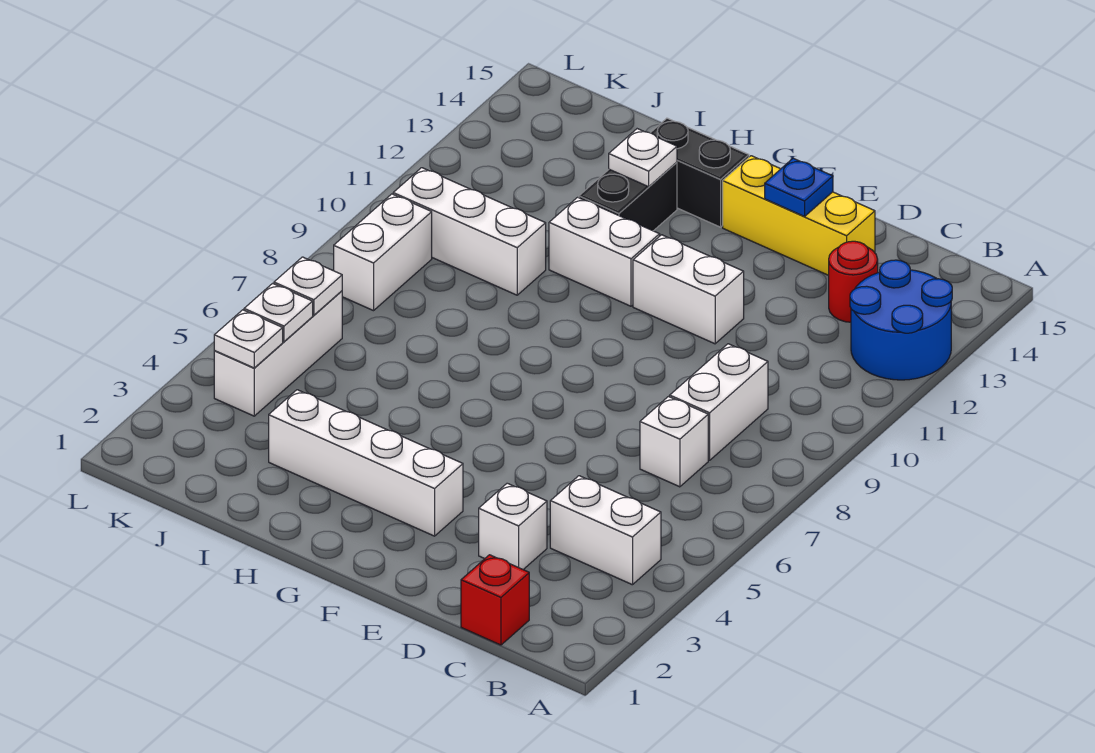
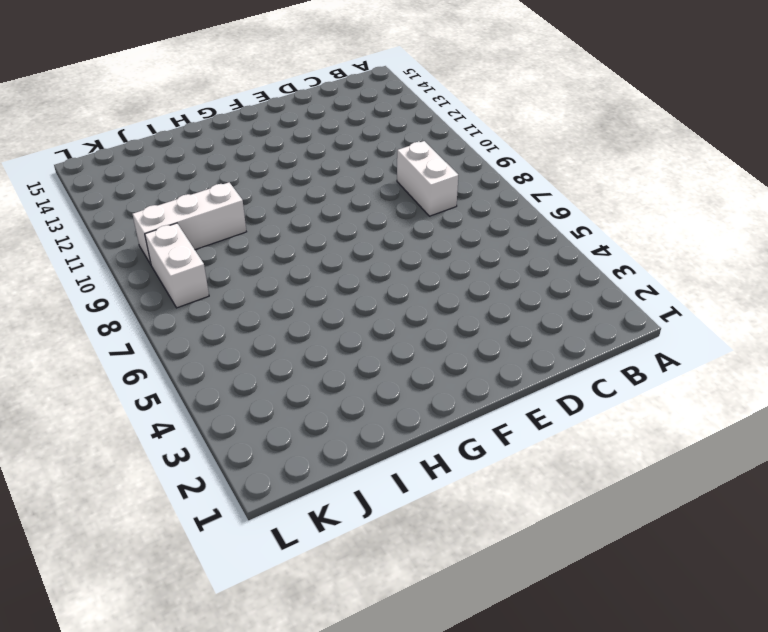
none -> blue 2x2 round brick [850,260,952,380]
none -> white 1x2 brick [550,476,661,585]
none -> red 1x1 brick [461,555,529,645]

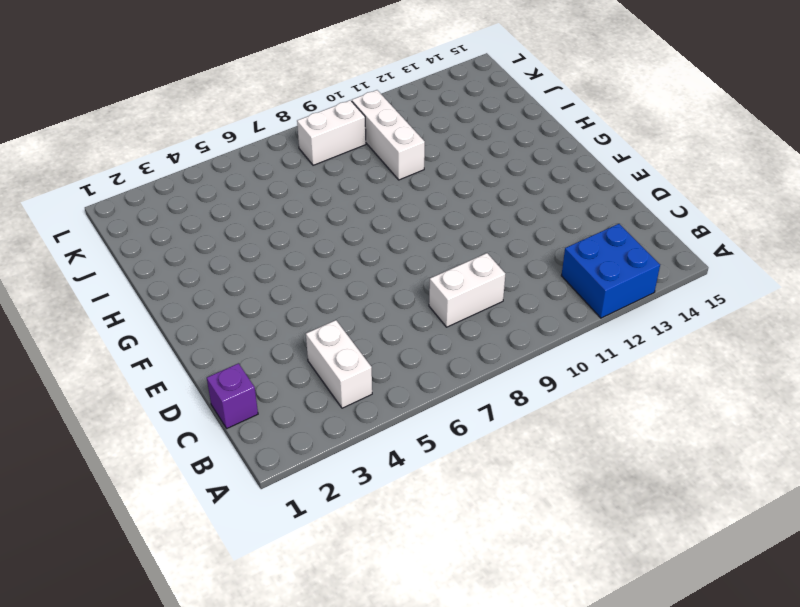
blue 2x2 brick [561,224,660,318] -> blue 2x2 round brick [850,260,952,380]
purple 1x1 brick [207,363,258,428] -> red 1x1 brick [461,555,529,645]
none -> white 1x1 brick [640,397,708,487]
none -> red 1x1 round brick [829,241,878,322]
none -> white 1x1 brick [479,483,547,569]

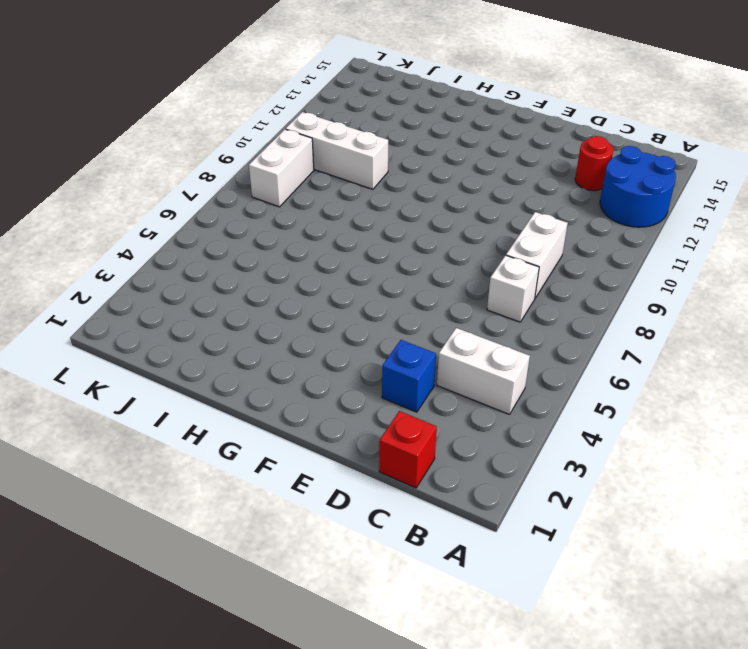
blue 1x1 brick [382,340,436,412] -> white 1x1 brick [479,483,547,569]
none -> yellow 1x3 brick [723,156,875,275]
none -> white 1x2 brick [633,235,744,344]
none -> white 1x4 brick [269,390,463,536]

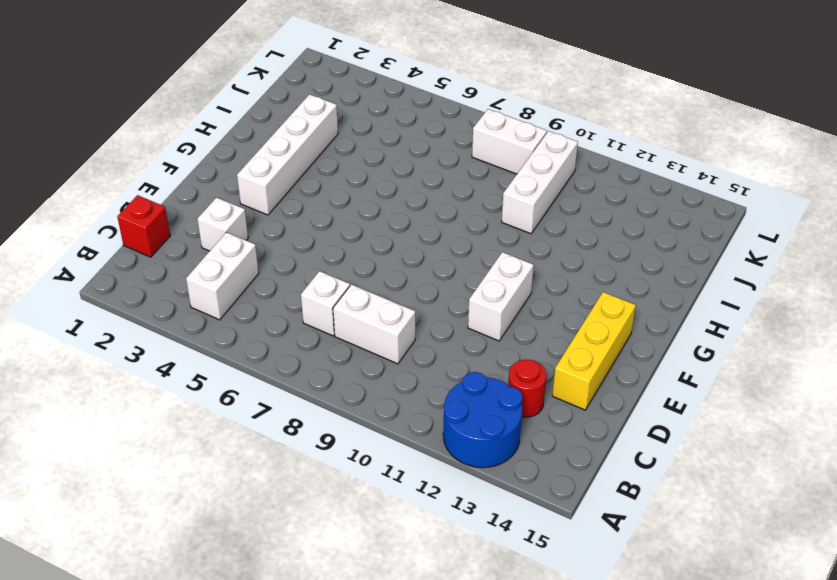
none -> white 1x2 brick [549,197,660,306]
none -> black 1x2 brick [651,118,749,227]
none -> black 1x2 brick [579,162,677,231]

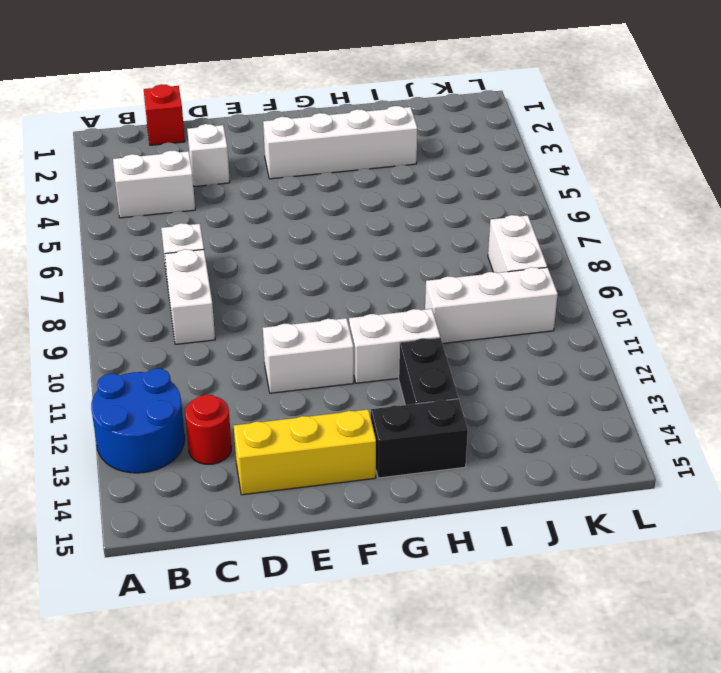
none -> white 1x3 brick [214,291,342,416]
none -> blue 1x1 plate [765,158,833,216]
none -> white 1x1 plate [609,129,677,187]

